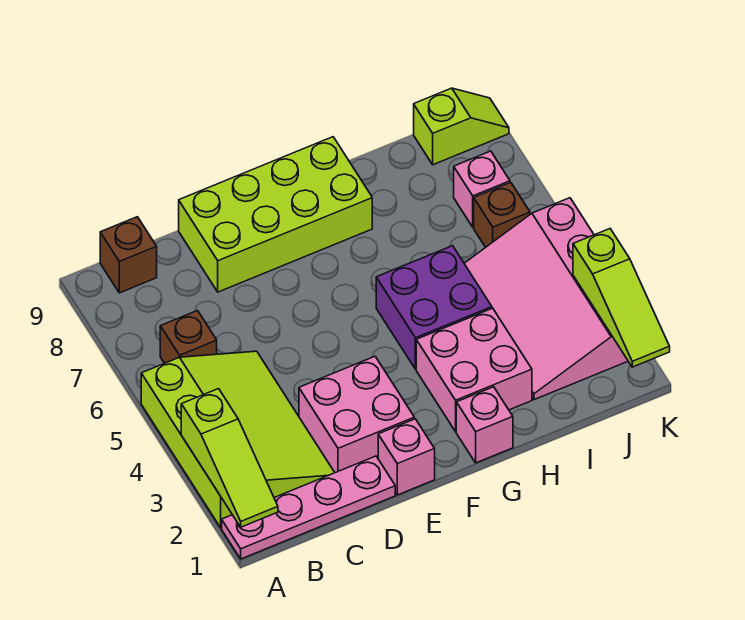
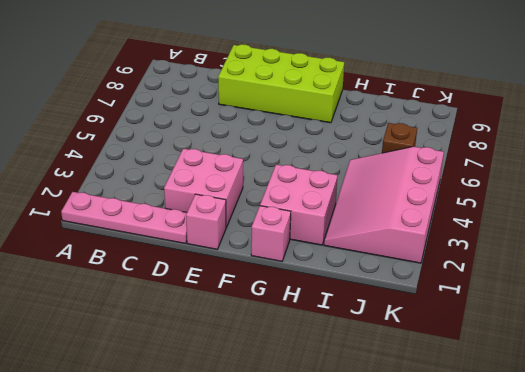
none -> lime 3x4 slope [141,351,335,528]
none -> brown 1x1 brick [160,311,217,363]
none -> brown 1x1 brick [100,217,157,293]

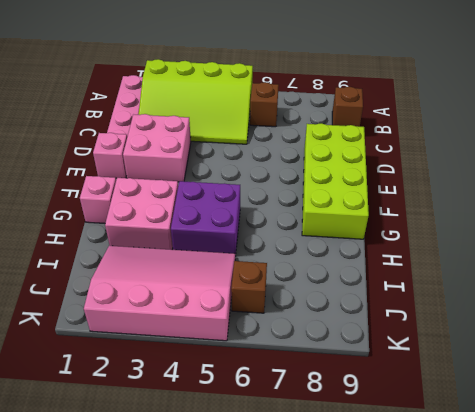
none -> pink 1x1 brick [454,151,510,227]
none -> lime 1x2 slope [414,88,509,165]
none -> lime 1x3 slope [181,389,278,527]

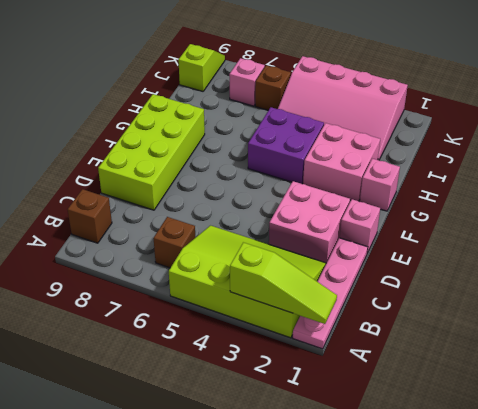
none -> lime 1x3 slope [573,229,670,367]

